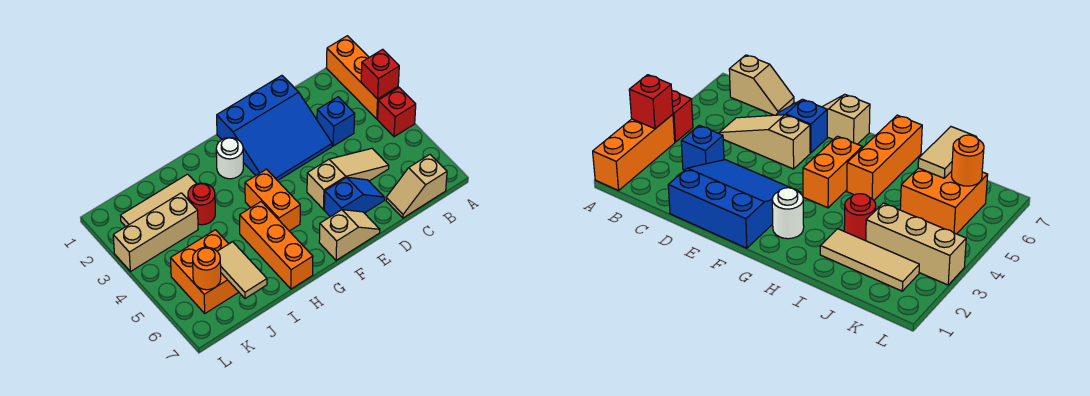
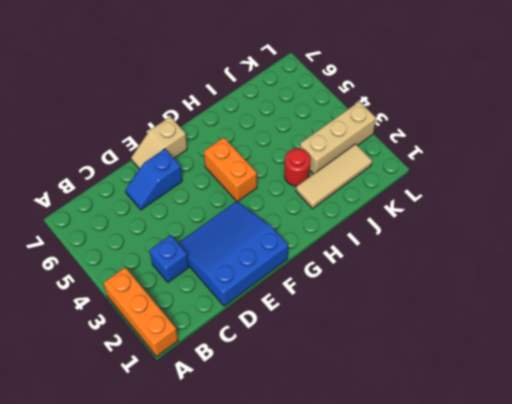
none -> red 1x1 brick [378,88,416,137]
none -> tan 1x2 slope [386,155,447,218]
none -> tan 1x3 slope [307,148,389,209]

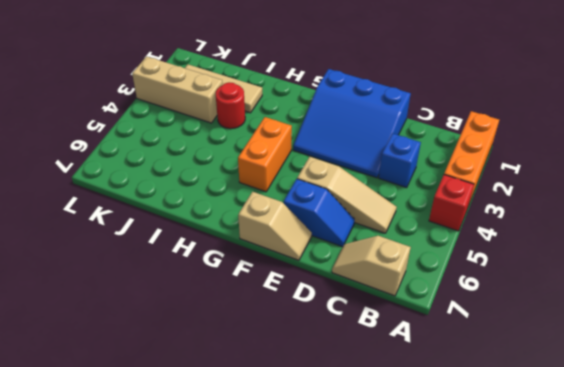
none -> white 1x1 round brick [216,138,243,179]
none -> orange 1x3 brick [240,202,313,289]
none -> orange 2x2 brick [171,230,239,313]

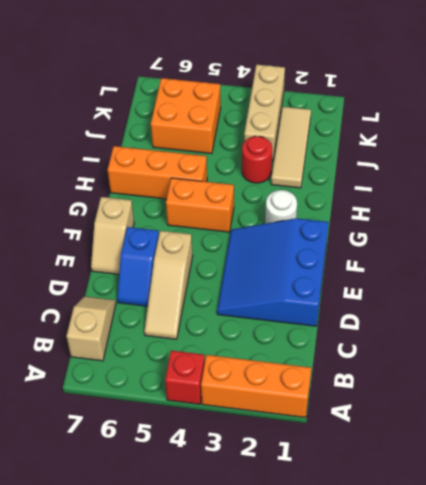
none -> blue 1x1 brick [317,97,355,146]
none -> red 1x1 brick [361,49,399,99]
none -> tan 1x2 tile [217,242,267,298]

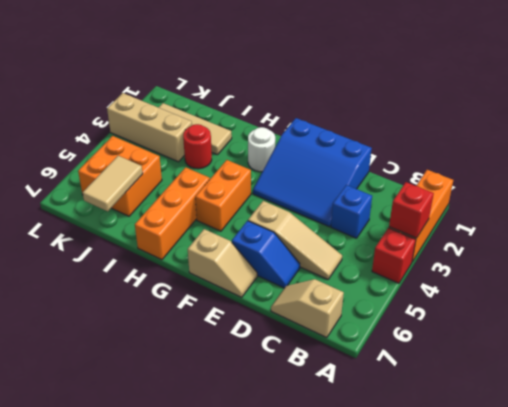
none -> orange 1x1 round brick [193,247,221,290]

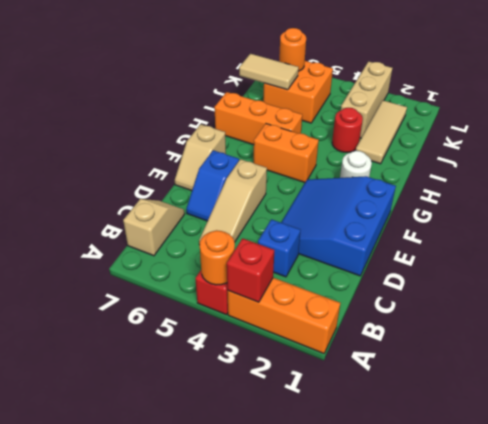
orange 1x1 round brick [200,230,235,285] -> none

